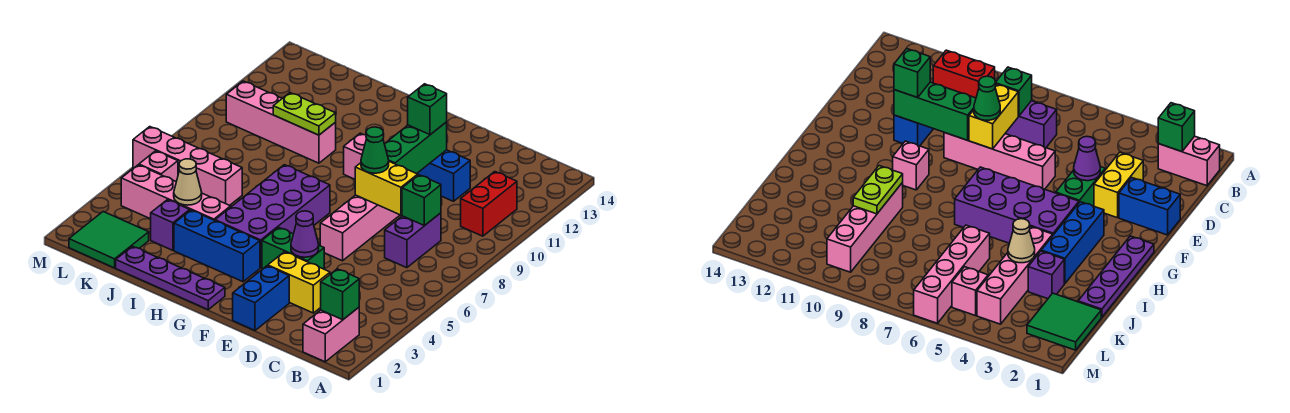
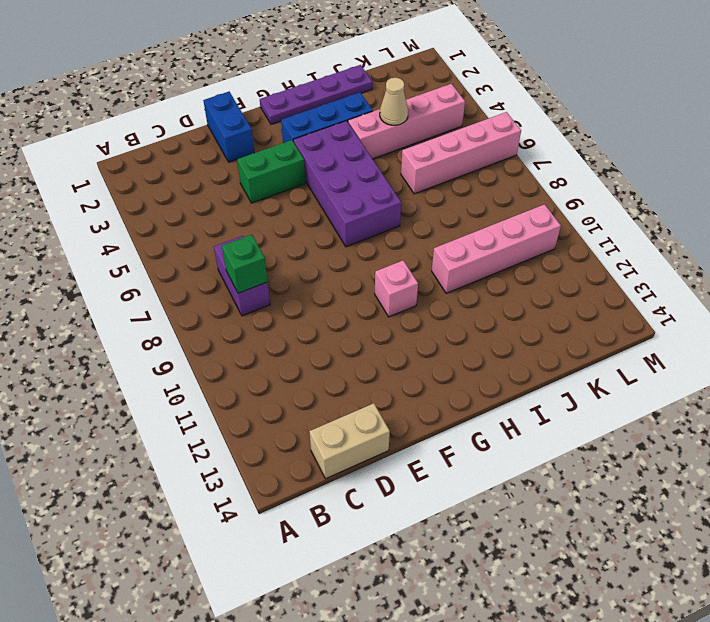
tan 1x2 brick [309,403,390,479] -> none
none -> pink 1x2 brick [303,307,359,362]
none -> red 1x2 brick [461,172,517,236]
none -> yellow 1x2 brick [268,252,330,313]

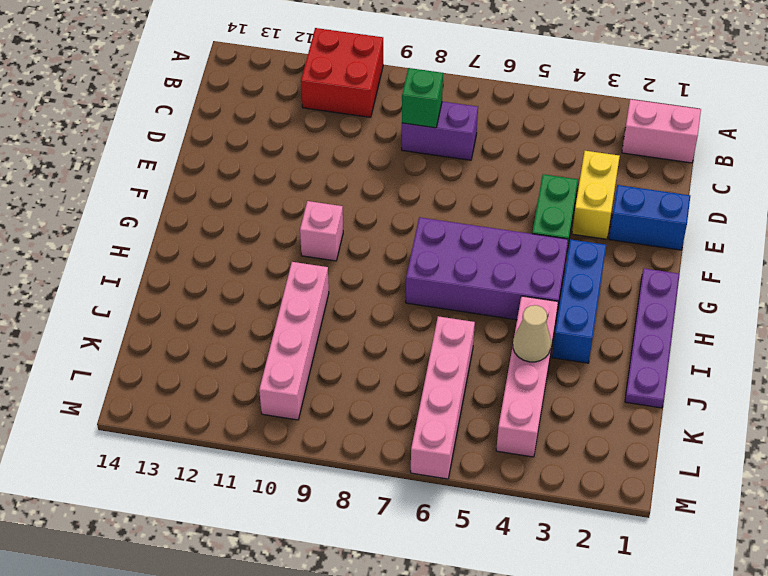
red 2x2 brick [301,28,383,117] -> red 1x2 brick [461,172,517,236]
none -> blue 1x2 brick [417,150,470,201]
none -> pink 1x4 brick [320,195,400,261]
none -> purple 1x1 brick [151,200,190,250]

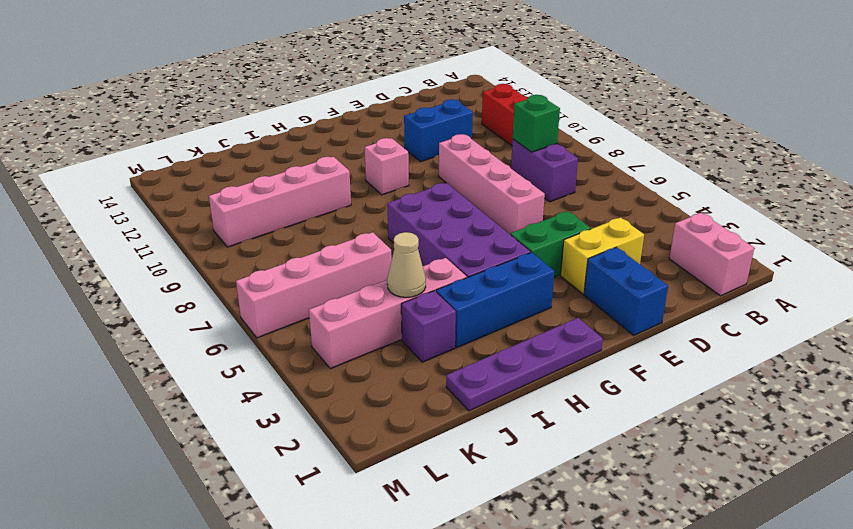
none -> green 2x2 tile [69,212,149,268]
none -> pink 1x1 brick [139,151,178,182]
none -> green 1x1 brick [321,269,359,320]

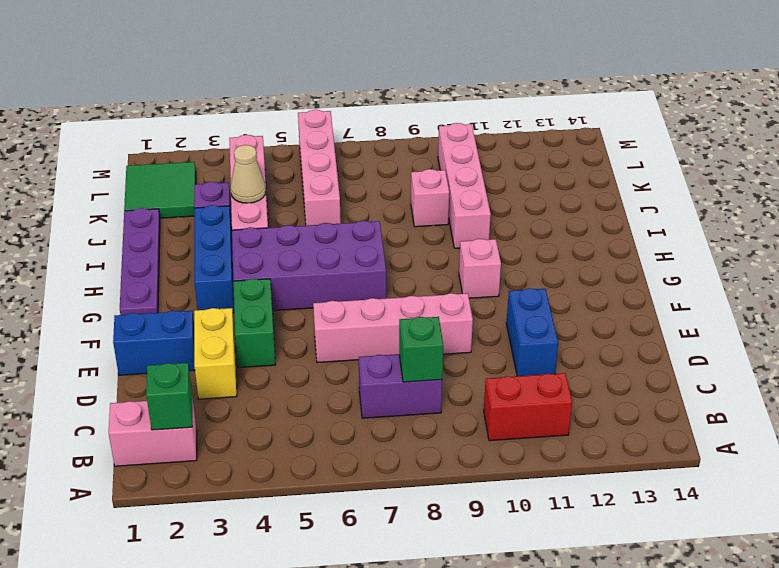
pink 1x1 brick [411,169,449,227] -> pink 1x1 brick moved to [139,151,178,182]
none -> yellow 1x2 brick [355,162,418,215]
none -> purple 1x1 cone [291,211,319,257]
none -> green 1x3 brick [385,122,447,174]

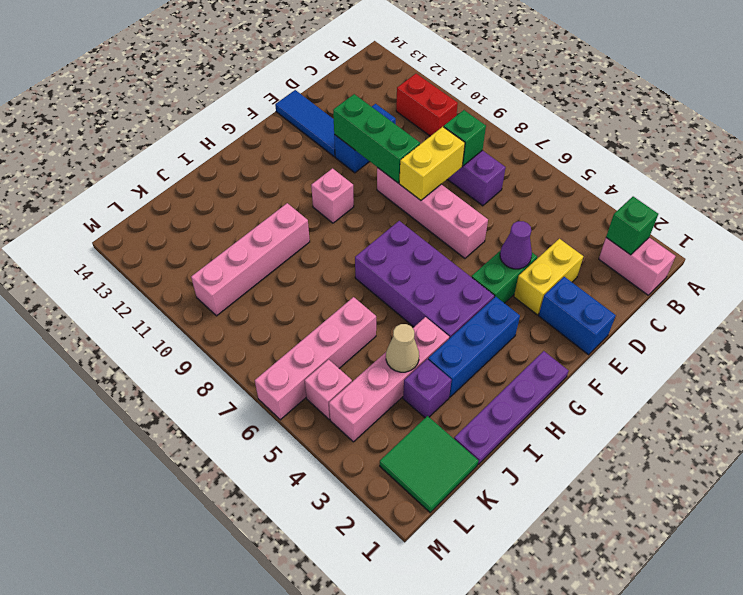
blue 1x3 tile [275,90,335,157] -> none
none -> lime 1x2 plate [273,93,336,135]
none -> green 1x1 cone [361,127,389,173]
none -> green 1x1 brick [408,84,447,135]

